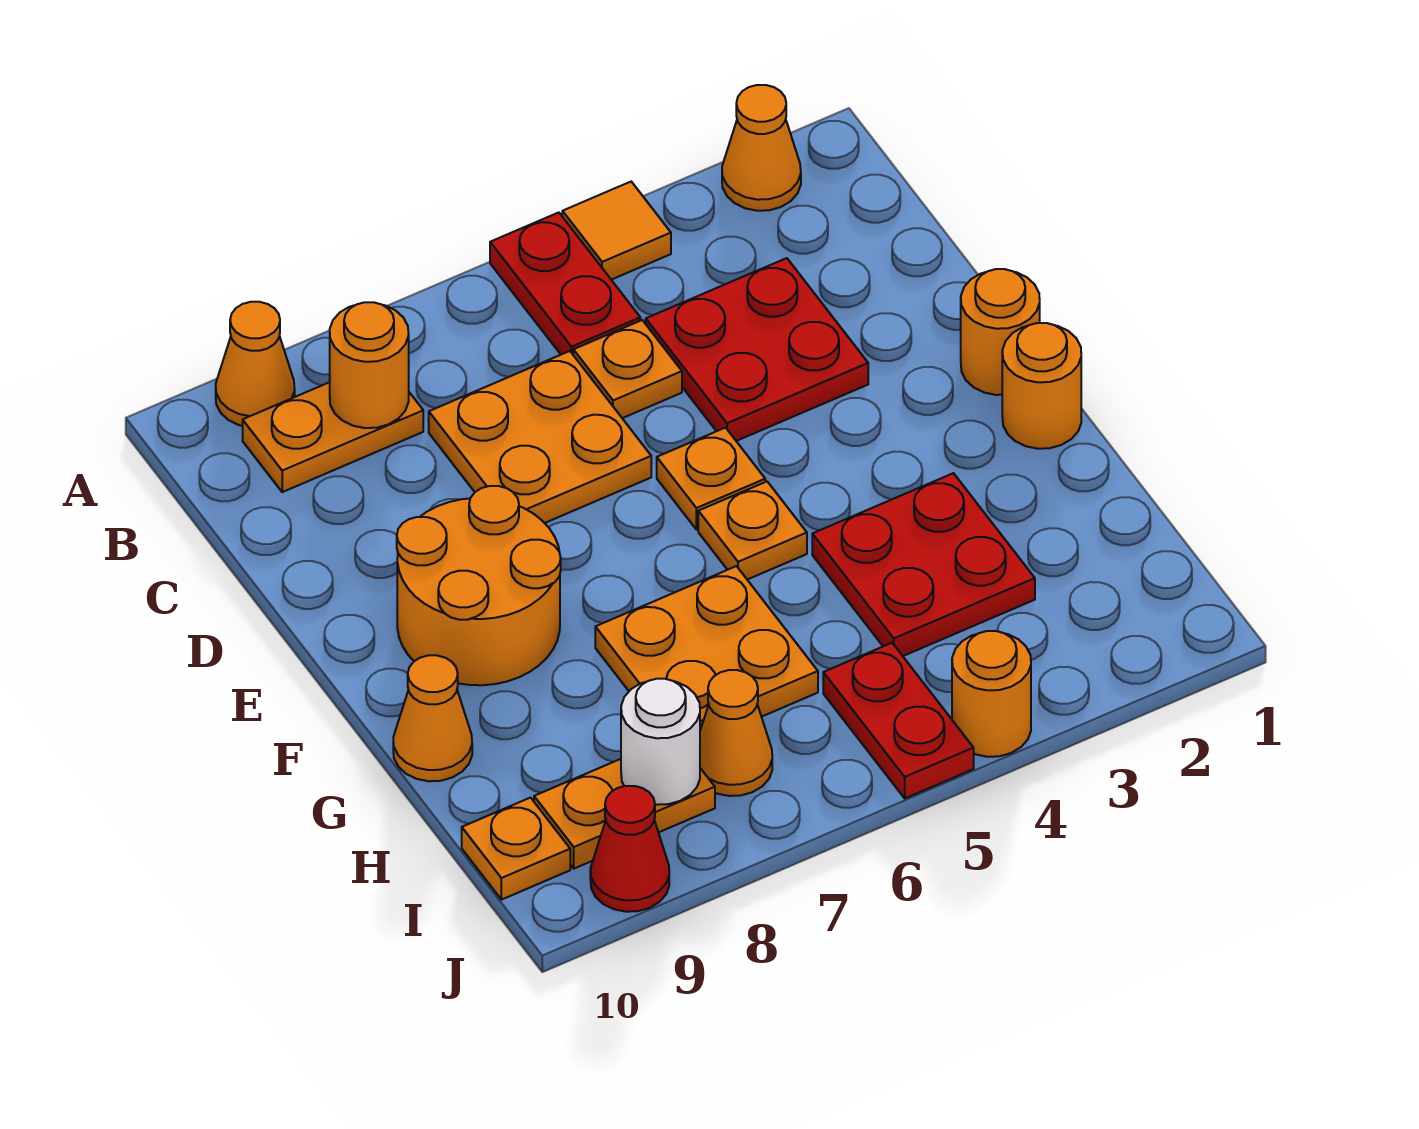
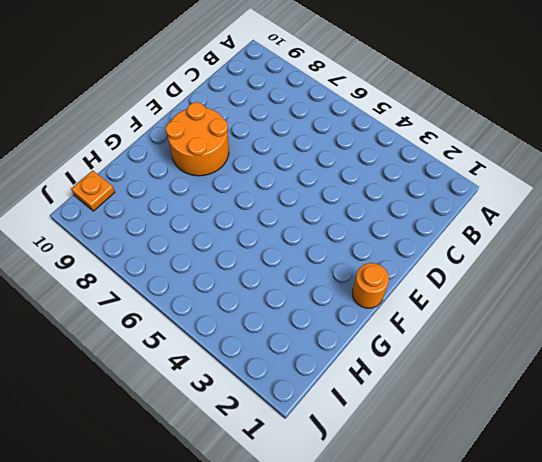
none -> orange 1x1 cone [722,85,801,211]
none -> orange 1x1 tile [562,182,671,280]
none -> red 1x2 plate [490,213,640,355]

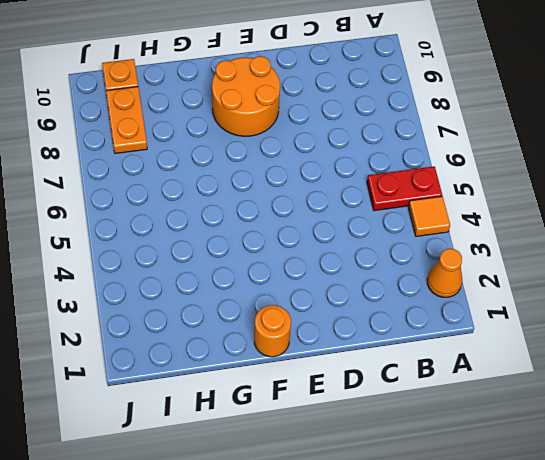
none -> orange 1x1 cone [216,302,295,426]
none -> orange 1x2 plate [243,382,423,492]
none -> red 2x2 plate [646,258,868,441]

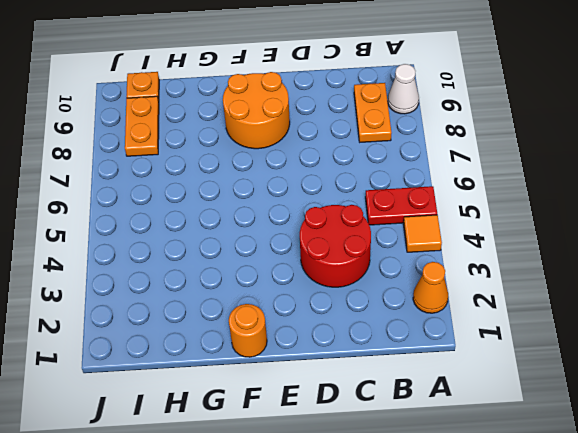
white 1x1 cone [388,64,419,114] -> orange 1x1 cone [216,302,295,426]
red 2x2 round brick [300,205,371,287] -> red 2x2 plate [646,258,868,441]
none -> orange 1x1 plate [573,320,682,418]
none -> orange 2x2 plate [429,351,651,523]
none -> orange 1x1 round brick [961,269,1040,395]

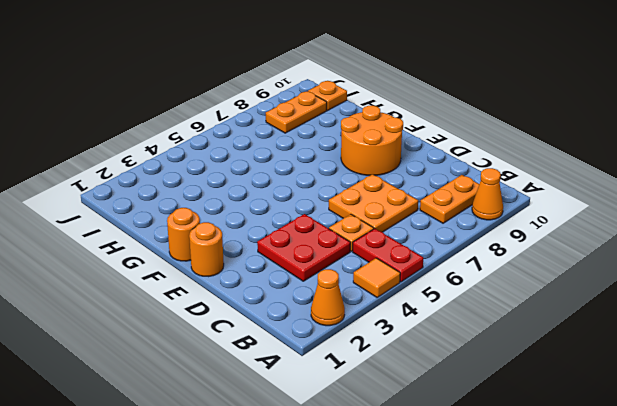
none -> orange 1x1 plate [657,428,765,530]
none -> orange 1x1 plate [698,482,807,580]
none -> red 2x2 plate [812,473,1035,656]

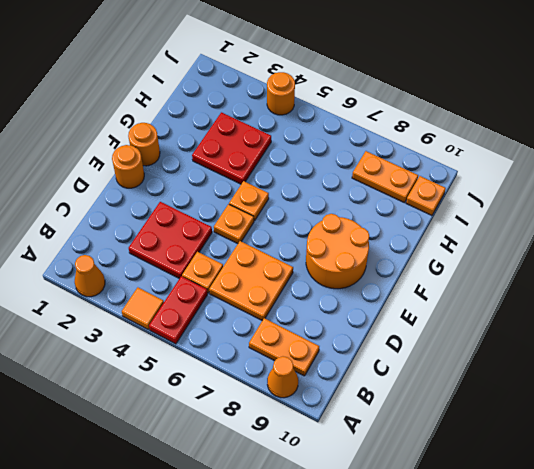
none -> orange 2x2 plate [595,566,818,730]
none -> orange 1x1 cone [393,655,472,781]
none -> red 1x2 plate [823,643,974,798]

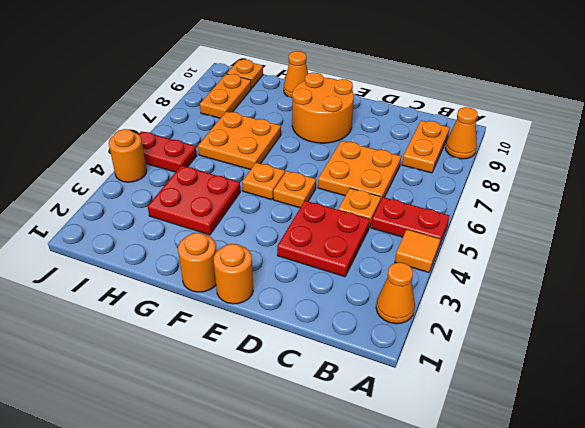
none -> orange 1x1 cone [700,670,772,796]
none -> red 1x1 cone [590,786,669,912]
none -> orange 1x1 round brick [330,302,409,428]

